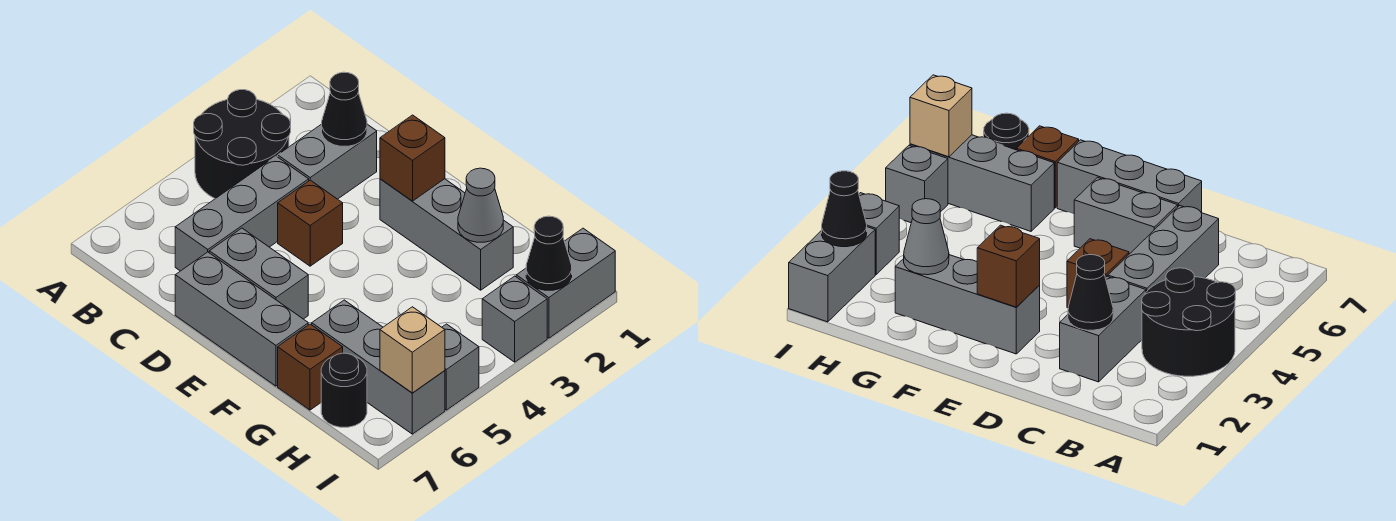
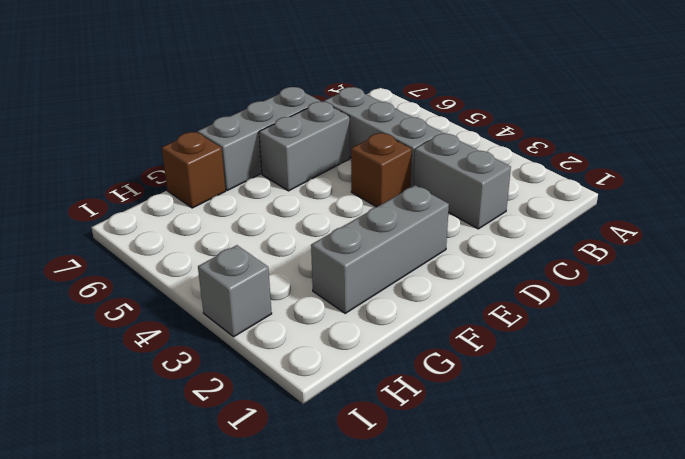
none -> black 2x2 round brick [194,90,291,199]
none -> grey 1x3 brick [312,300,445,434]
none -> black 1x1 round brick [321,353,367,427]

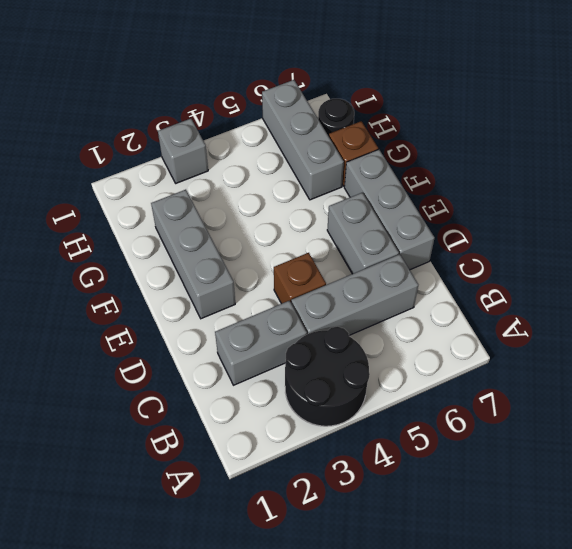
none -> grey 1x2 brick [516,228,615,338]
none -> grey 1x1 brick [442,324,479,410]
none -> black 1x1 cone [322,72,367,146]

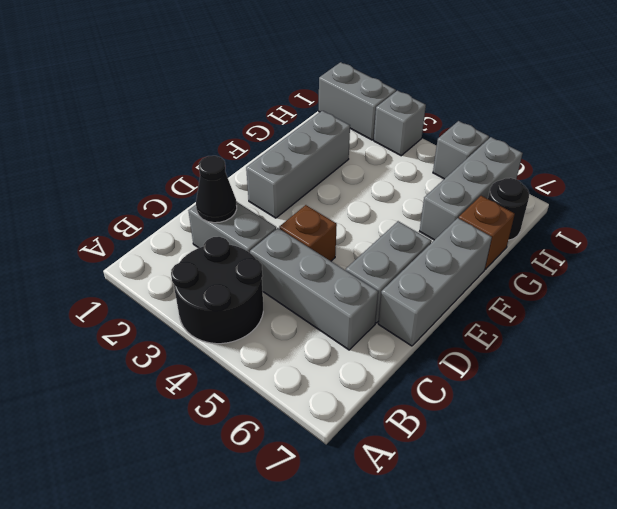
none -> brown 1x1 brick [380,115,445,201]
none -> grey 1x1 cone [458,168,503,242]
none -> black 1x1 cone [526,216,572,290]

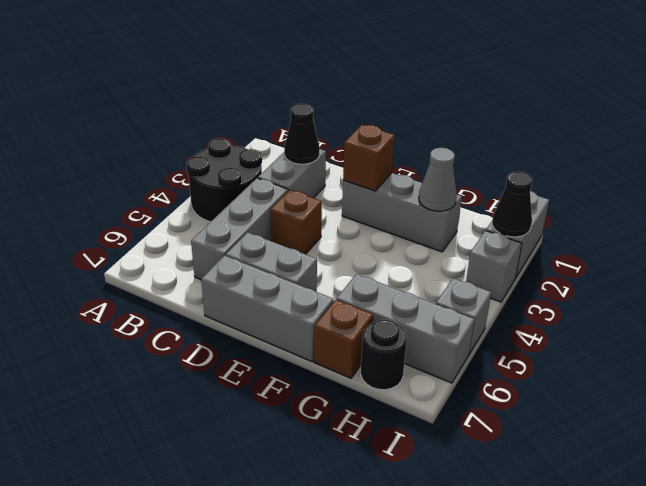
none -> tan 1x1 brick [380,307,445,393]

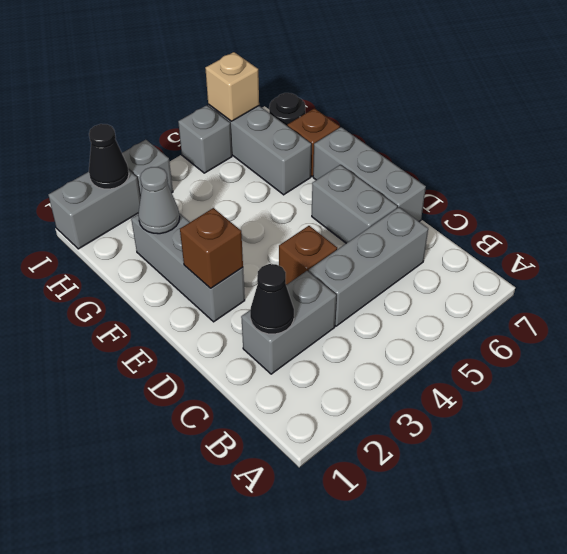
none -> black 2x2 round brick [194,90,291,199]

